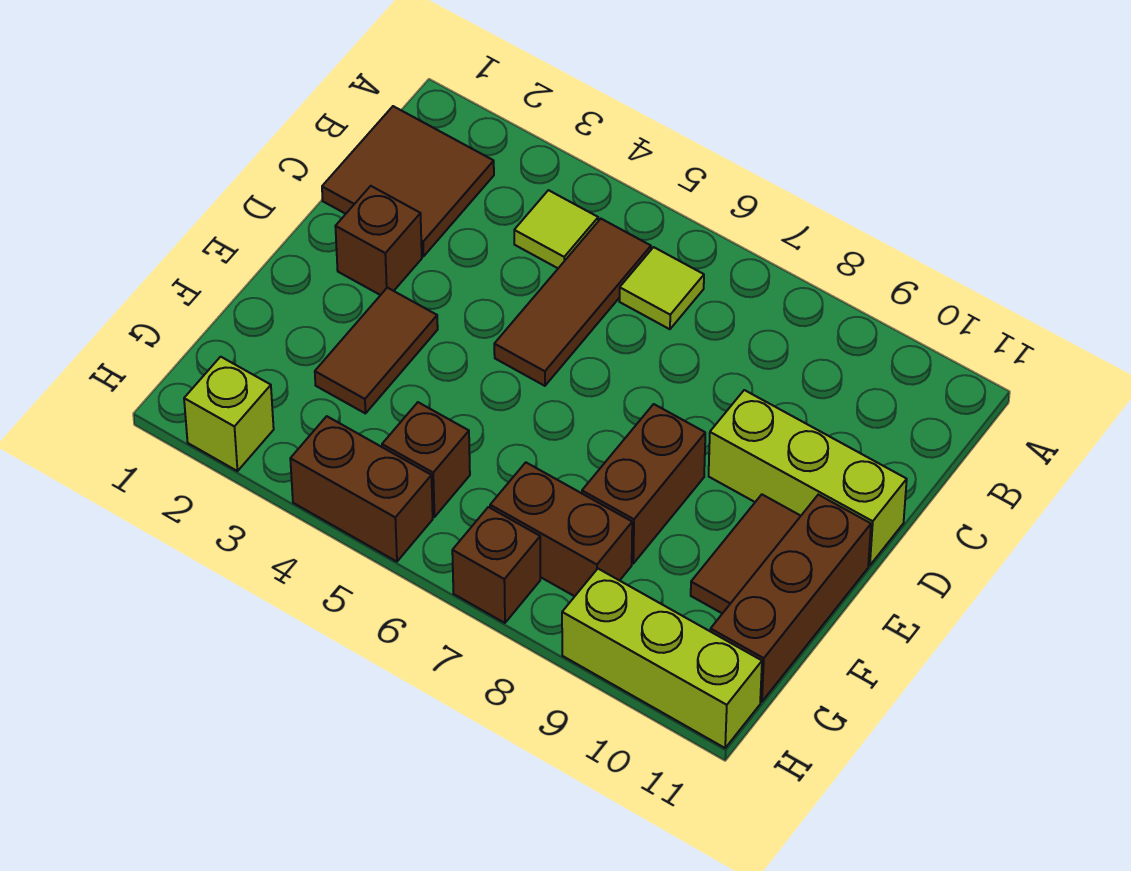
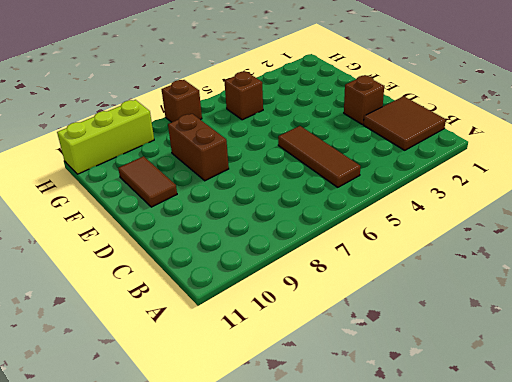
none -> lime 1x1 tile [514,190,598,268]
none -> lime 1x1 tile [619,247,704,329]
none -> lime 1x3 brick [709,390,907,565]

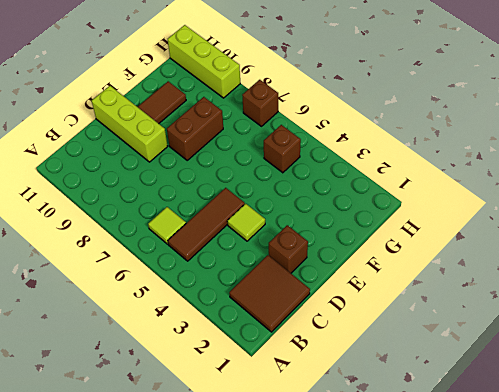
lime 1x1 tile [228,204,265,241] -> lime 1x1 tile moved to [514,190,598,268]
none -> brown 1x2 tile [315,288,438,414]
none -> brown 1x3 brick [710,495,871,702]
none -> brown 1x2 brick [490,462,632,596]

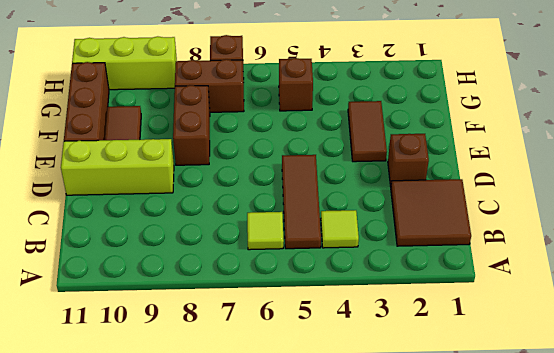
none -> lime 1x1 brick [184,357,274,471]
none -> brown 1x2 brick [290,416,433,562]

